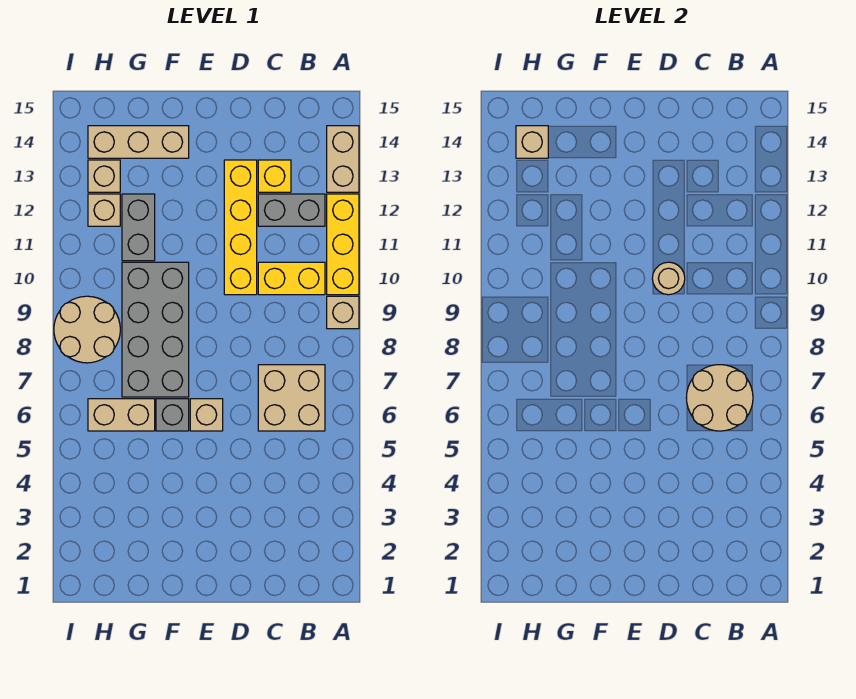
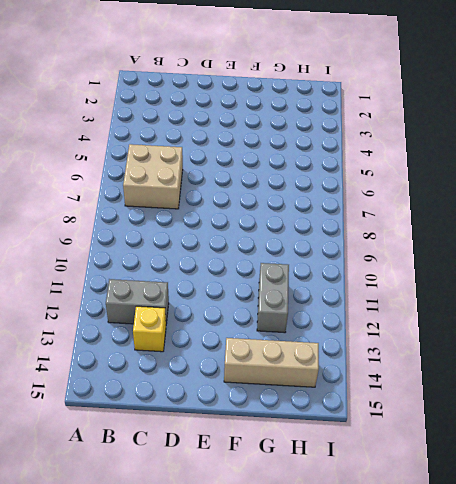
none -> tan 1x1 brick [327,296,359,329]
none -> yellow 1x3 brick [327,194,359,295]
none -> tan 1x2 brick [327,126,359,192]

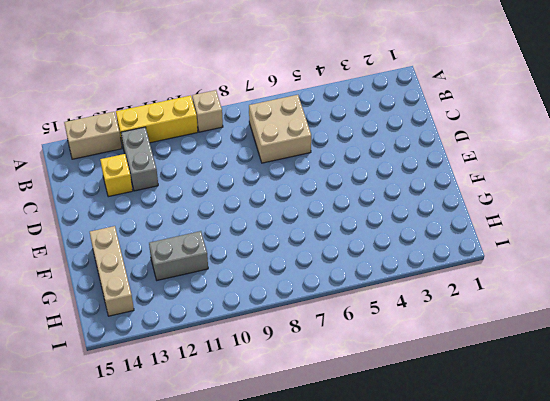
none -> yellow 1x2 brick [258,262,325,295]
none -> yellow 1x4 brick [224,160,257,295]
none -> tan 1x1 brick [190,399,223,431]

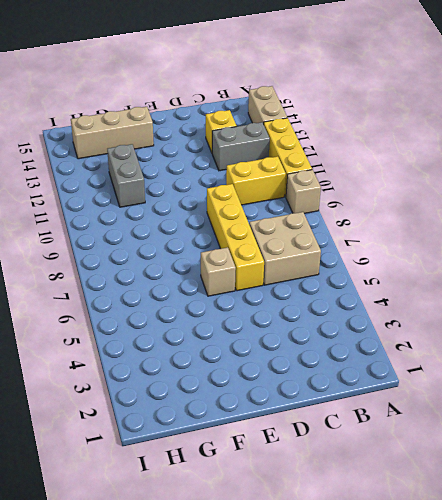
yellow 1x4 brick [207,184,264,291] -> yellow 1x4 brick moved to [224,160,257,295]
none -> grey 1x1 brick [156,399,189,431]
none -> grey 2x4 brick [122,262,189,397]
none -> tan 1x2 brick [88,399,155,431]

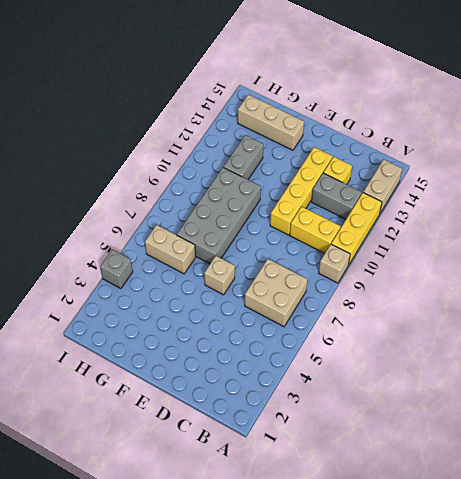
grey 1x1 brick [100,250,133,289] -> grey 1x1 brick moved to [156,399,189,431]
none -> tan 2x2 round brick [54,296,120,363]
none -> tan 1x1 brick [88,194,120,226]
none -> tan 1x1 brick [88,160,120,192]

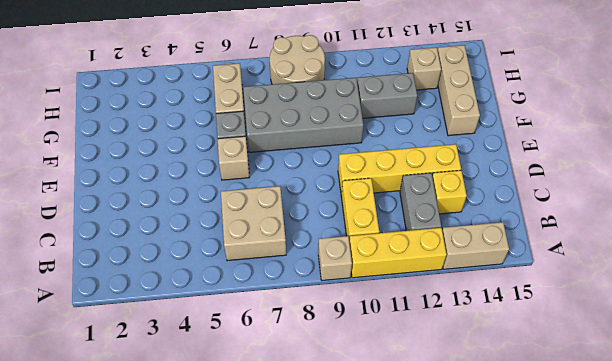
none -> tan 1x1 brick [88,194,120,226]
none -> tan 2x2 round brick [686,365,753,431]
none -> tan 1x1 round brick [652,262,685,295]

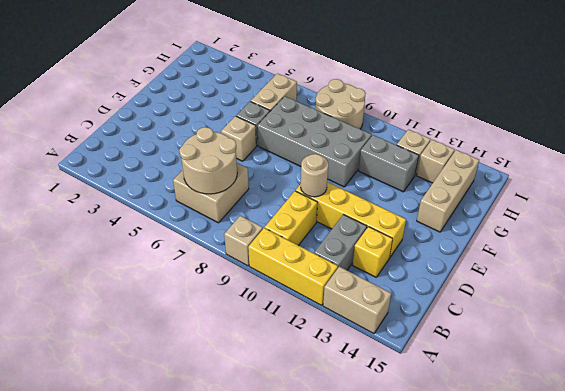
none -> tan 1x1 brick [516,126,548,158]

